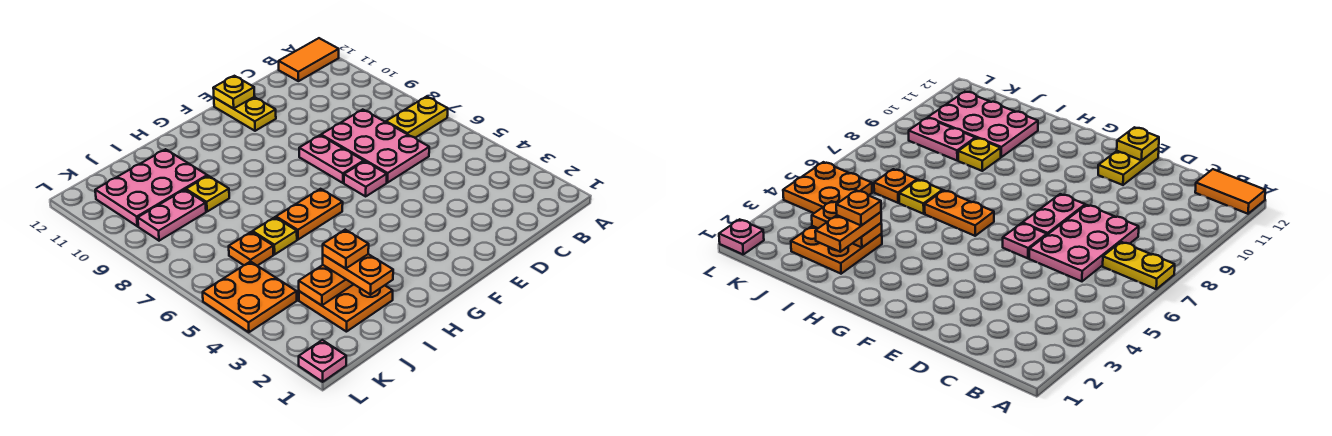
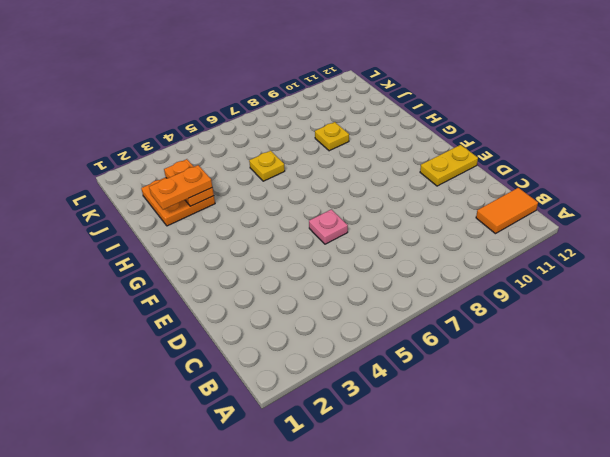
orange 1x2 tile [476,188,538,234] -> orange 1x2 tile turned to [279,38,339,81]
none -> yellow 1x2 plate [386,97,448,138]
none -> pink 2x3 plate [321,110,429,183]
none -> pink 1x2 plate [299,135,364,183]

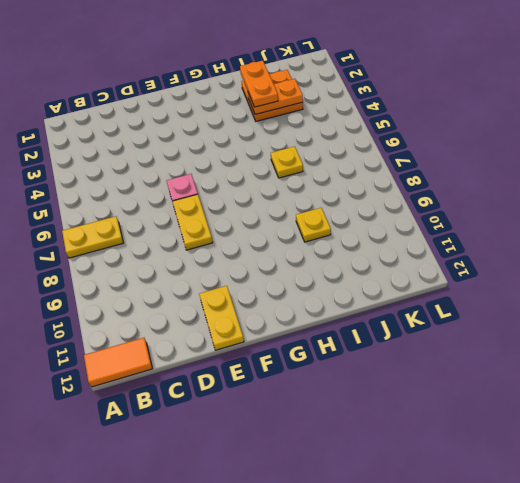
yellow 1x2 plate [172,194,213,250] -> pink 1x2 plate [299,135,364,183]
none -> pink 2x3 plate [321,110,429,183]
none -> orange 1x2 plate [276,189,343,240]
none -> pink 2x3 plate [95,149,207,226]

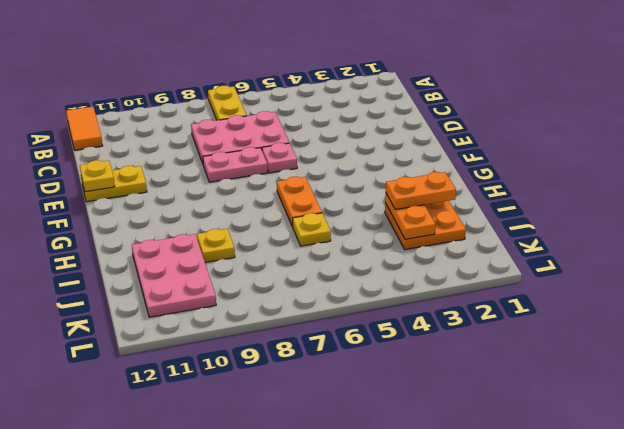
none -> orange 1x1 plate [229,232,273,266]
none -> pink 1x2 plate [138,190,206,241]
none -> orange 2x2 plate [203,261,297,332]

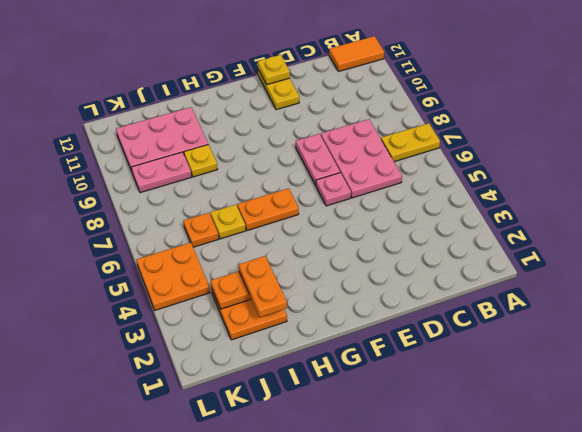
none -> pink 1x1 plate [299,340,346,382]
none -> orange 1x1 plate [323,230,369,269]

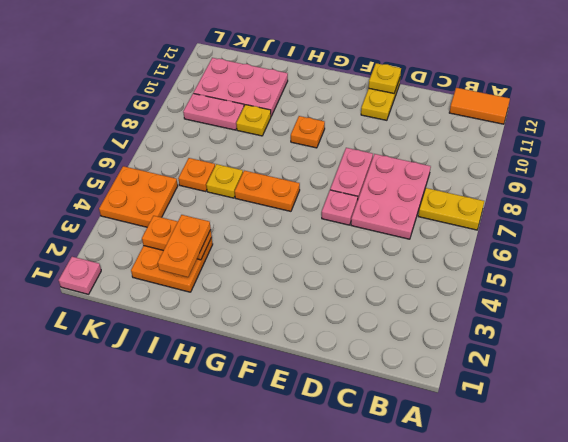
orange 1x1 plate [291,116,325,148] -> orange 1x1 plate moved to [323,230,369,269]

